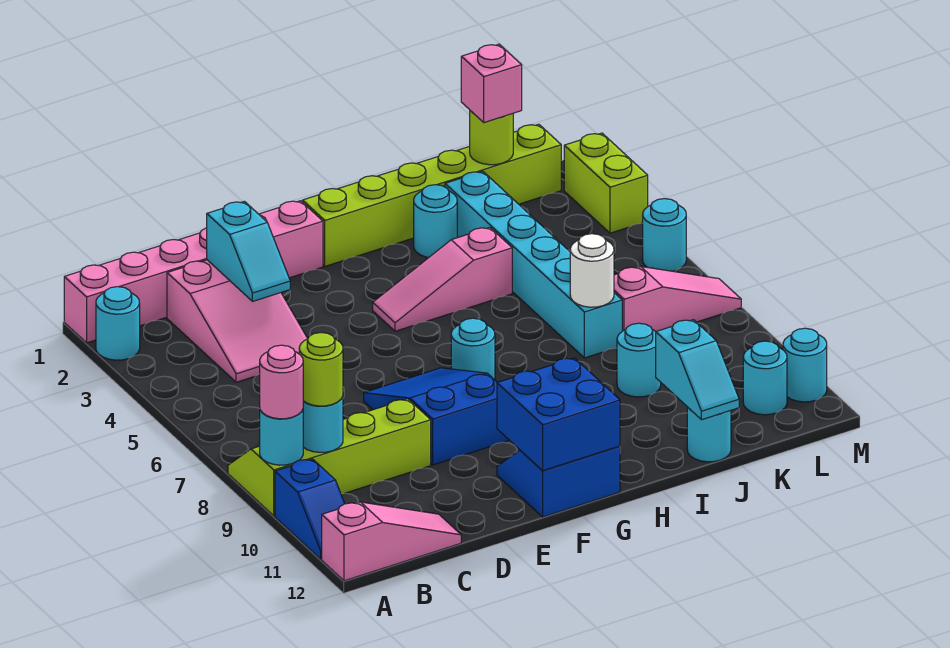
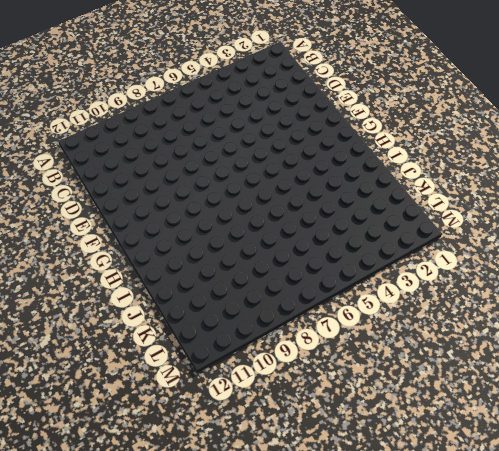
none -> pink 1x6 brick [64,201,323,343]
none -> cyan 1x1 round brick [96,287,140,360]
none -> lime 2x4 slope [228,399,431,516]
none -> blue 1x2 slope [275,459,345,559]

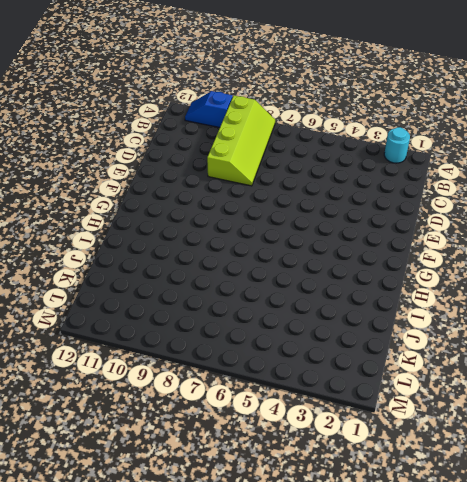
none -> pink 1x6 brick [64,201,323,343]
none -> pink 1x3 slope [322,502,461,581]
none -> pink 2x3 slope [167,260,308,382]
none -> blue 2x3 slope [364,368,509,465]

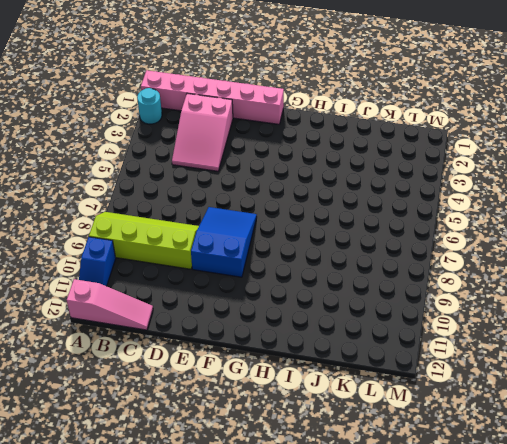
none -> blue 2x2 slope [497,446,620,517]
none -> lime 1x6 brick [303,124,561,266]
none -> pink 1x3 slope [373,227,512,331]
none -> cyan 1x1 round brick [451,318,495,380]

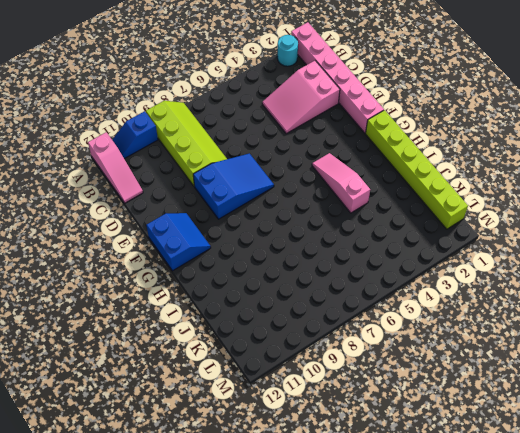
none -> cyan 1x1 round brick [451,318,495,380]
none -> cyan 1x1 round brick [414,185,457,258]
none -> cyan 1x6 brick [445,171,622,358]
none -> cyan 1x1 round brick [617,323,661,397]

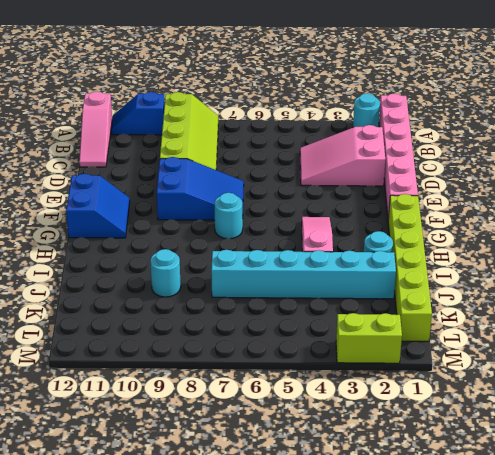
none -> cyan 1x1 round brick [687,407,731,462]
none -> pink 1x3 slope [614,266,741,331]
none -> cyan 1x1 round brick [743,341,787,415]
none -> cyan 1x1 round brick [643,199,686,271]

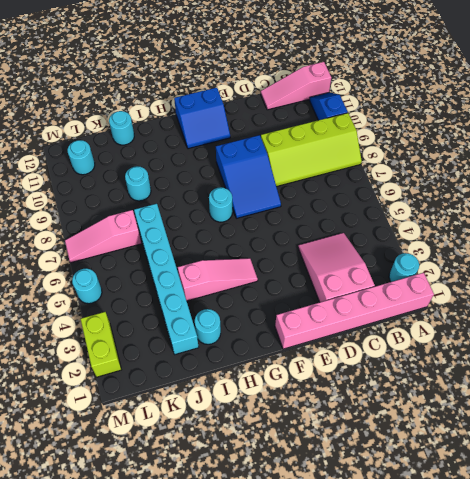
none -> lime 1x6 brick [303,124,561,266]
none -> cyan 1x1 round brick [783,328,827,402]
none -> cyan 1x1 round brick [260,410,303,465]
none -> cyan 1x1 round brick [303,397,343,452]

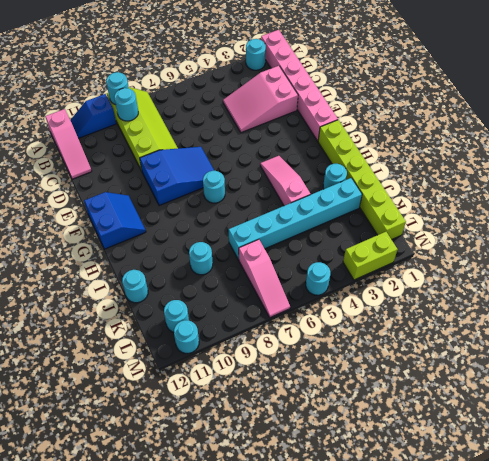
none -> cyan 1x2 slope [207,201,290,302]
none -> blue 2x2 brick [497,358,620,471]
none -> white 1x1 round brick [570,234,614,307]
none -> cyan 1x2 slope [656,320,739,420]

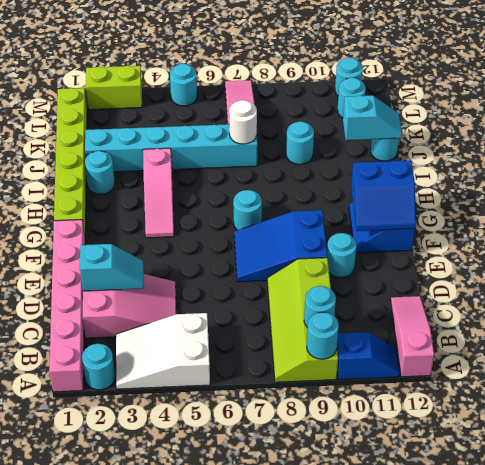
white 2x3 slope [116,313,210,389] -> none
cyan 1x1 round brick [327,233,356,277] -> none
blue 2x2 slope [351,160,416,231] -> blue 2x2 brick [497,358,620,471]
none -> lime 1x1 round brick [470,111,513,165]
none -> pink 1x1 round brick [260,345,303,419]
none -> lime 1x1 round brick [299,333,343,406]
none -> pink 1x1 brick [461,44,522,123]

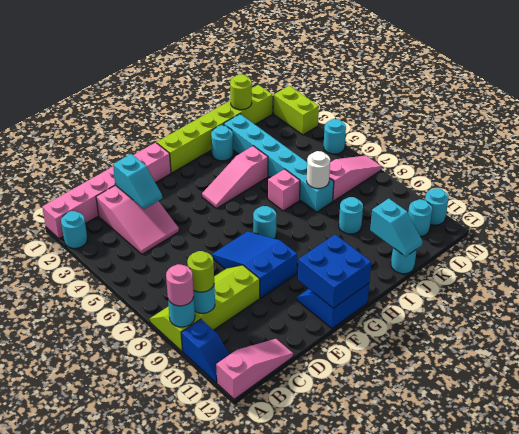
pink 1x1 brick [268,169,300,211] -> pink 1x1 brick moved to [461,44,522,123]

